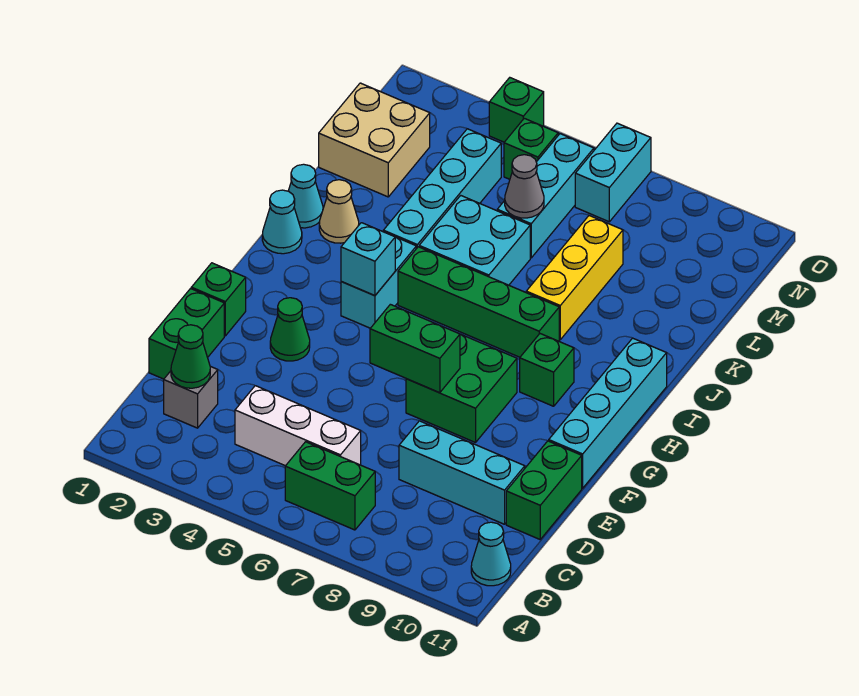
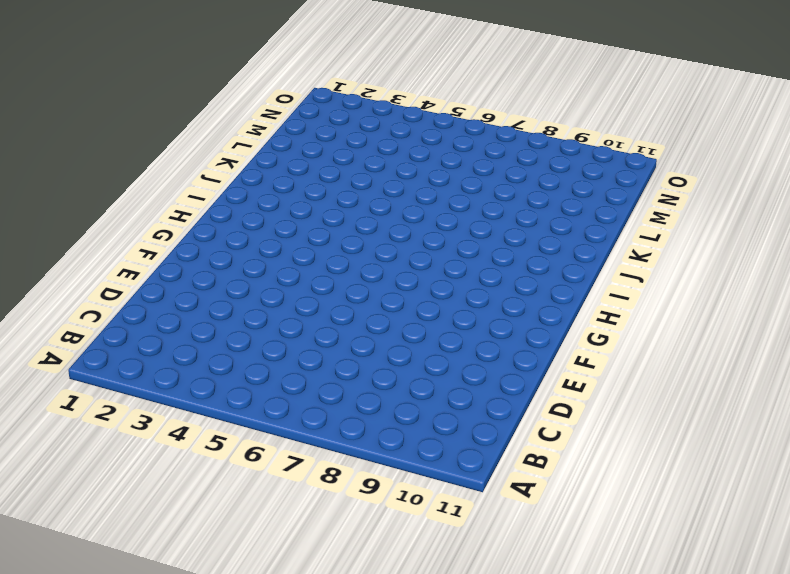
none -> green 1x2 brick [285,442,375,530]
none -> cyan 1x1 cone [471,522,511,586]
none -> grey 1x1 brick [164,367,218,428]

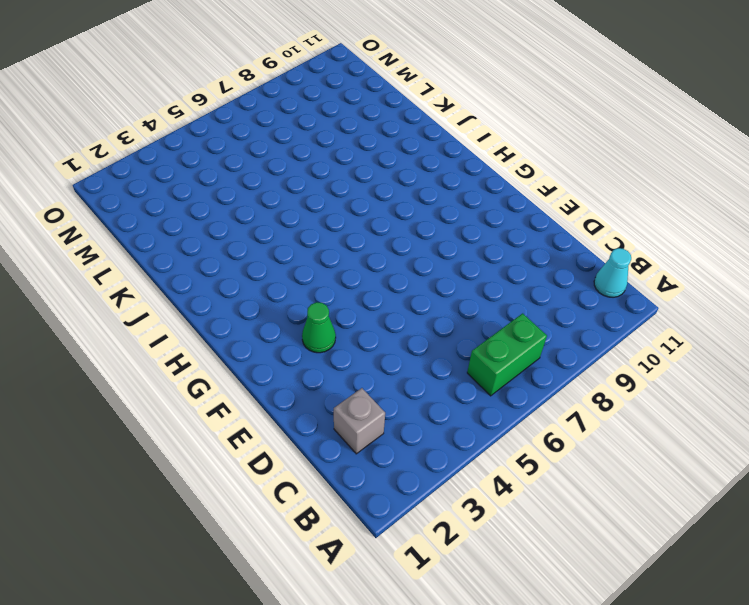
none -> white 1x3 brick [235,386,361,466]
none -> green 1x2 brick [149,289,224,379]
none -> cyan 1x3 brick [399,421,525,524]

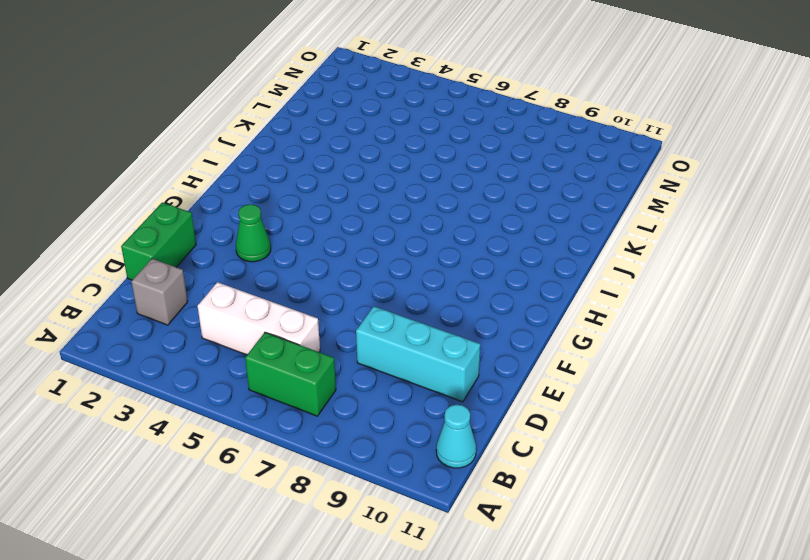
none -> green 1x2 brick [506,441,582,539]
none -> green 1x1 brick [191,263,246,336]
none -> green 2x2 brick [406,334,517,443]

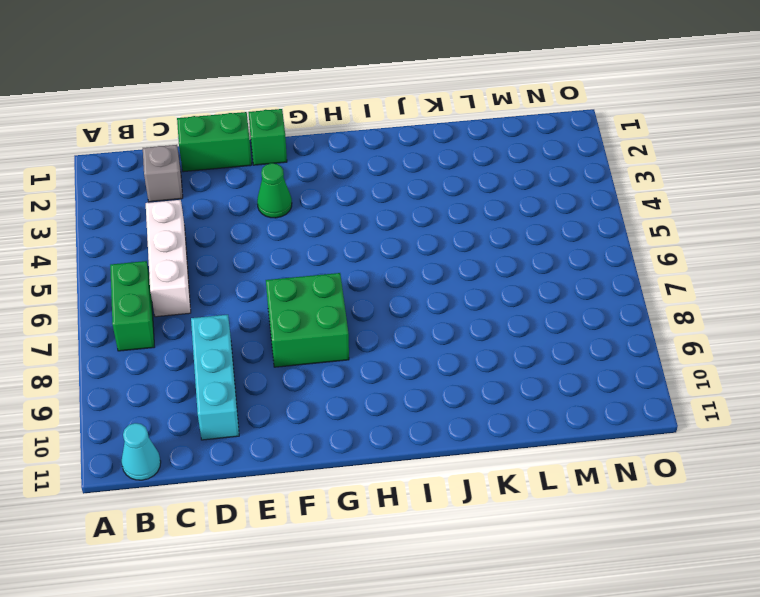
none -> green 1x2 brick [506,441,582,539]
none -> cyan 1x4 brick [549,338,667,488]
none -> cyan 1x2 brick [341,237,416,328]

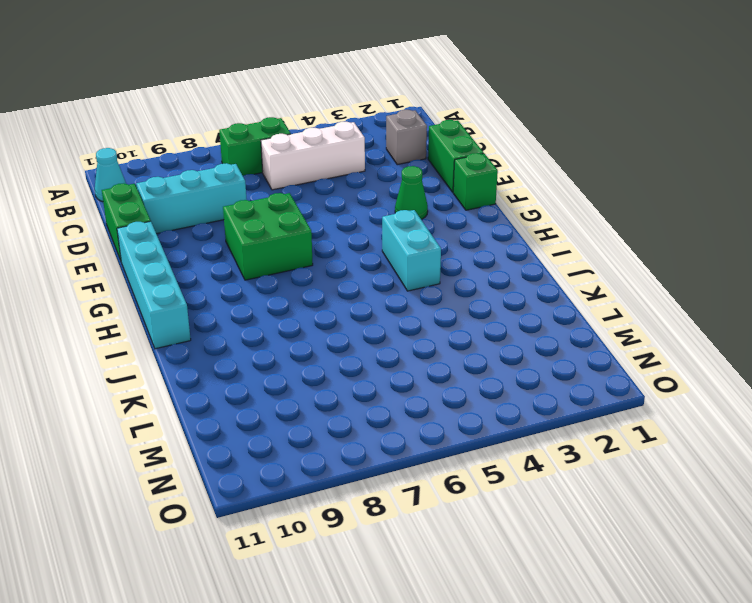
none -> green 1x1 brick [520,334,574,406]
none -> cyan 1x1 cone [262,190,302,254]
none -> green 1x4 brick [398,247,559,357]

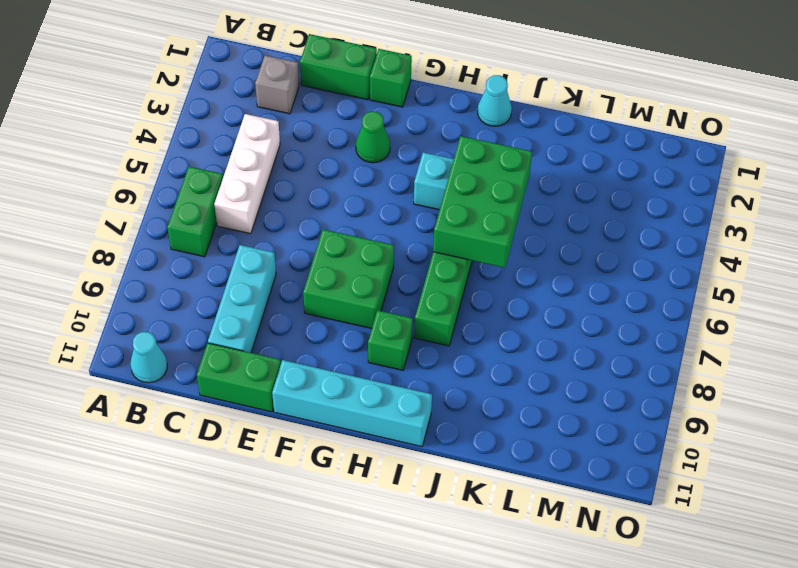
green 2x3 brick [433,136,532,268] -> none
none -> cyan 1x1 cone [288,164,323,228]
none -> tan 1x1 cone [319,180,359,243]
none -> cyan 1x4 brick [383,129,501,249]

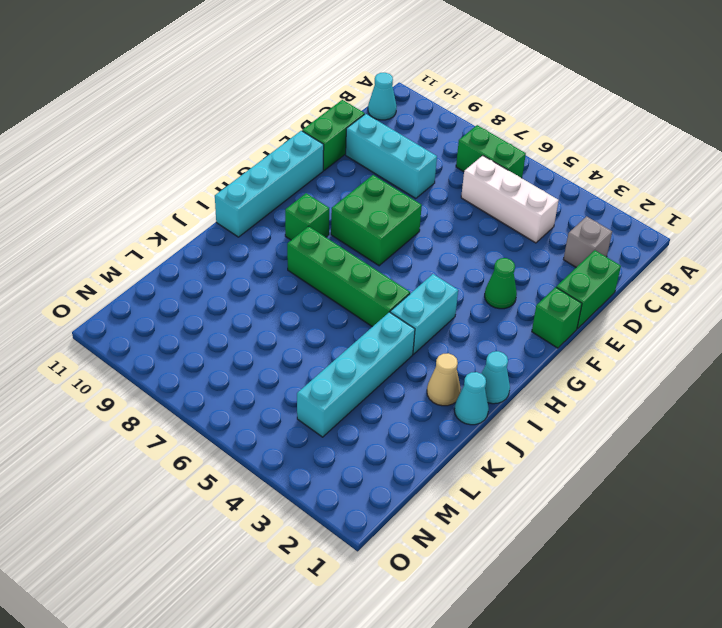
none -> cyan 2x2 brick [419,195,530,285]
none -> yellow 1x3 brick [526,216,623,340]
none -> tan 2x2 brick [319,83,430,197]

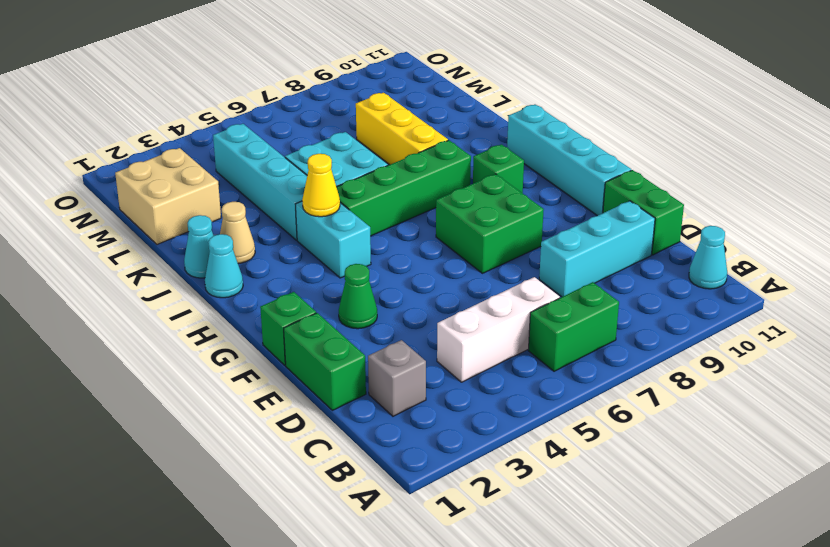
yellow 1x1 cone [302,154,340,217] -> none
none -> cyan 1x3 brick [497,134,594,258]
none -> green 1x1 brick [504,118,558,179]
none -> cyan 1x2 brick [575,123,651,222]

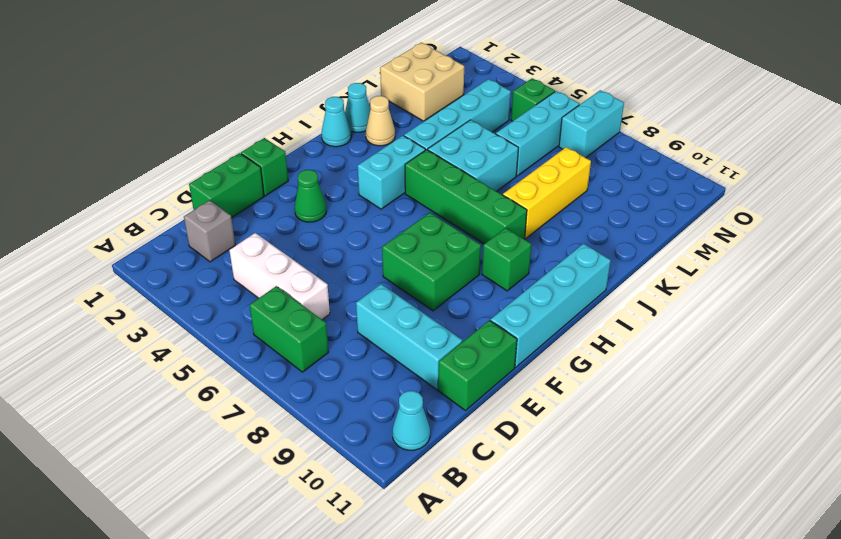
none -> green 1x1 brick [489,78,544,142]
none -> green 1x1 cone [171,325,210,388]
none -> green 1x2 brick [370,304,460,393]

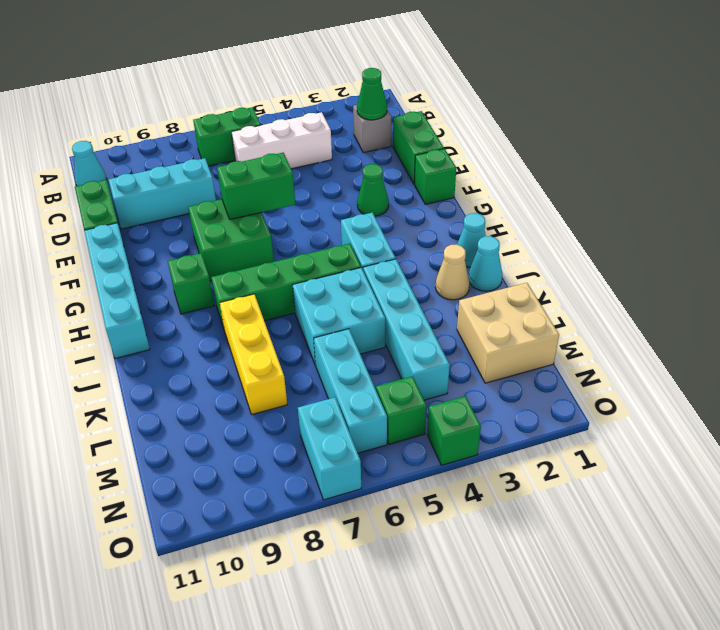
none -> cyan 1x1 brick [341,223,395,296]
none -> grey 1x1 cone [505,155,544,218]

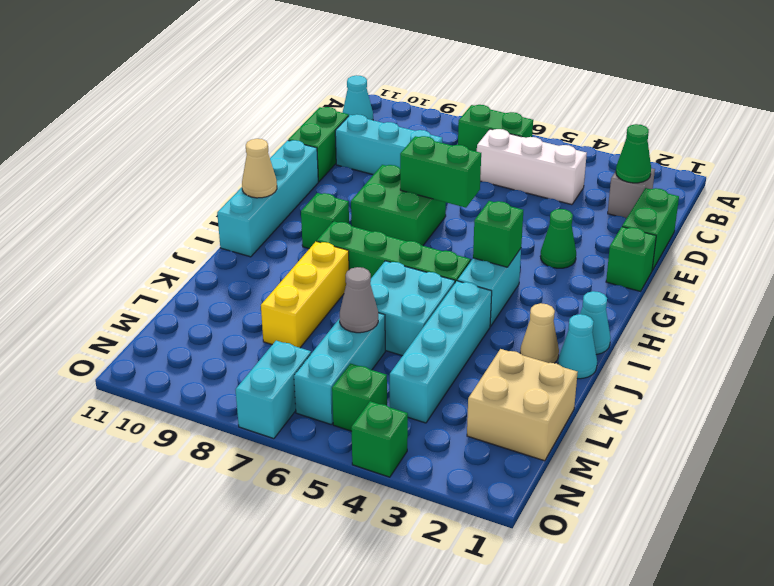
green 1x1 brick [473,201,523,267] -> cyan 1x1 brick [341,223,395,296]
tan 1x1 cone [242,139,277,198] -> none

